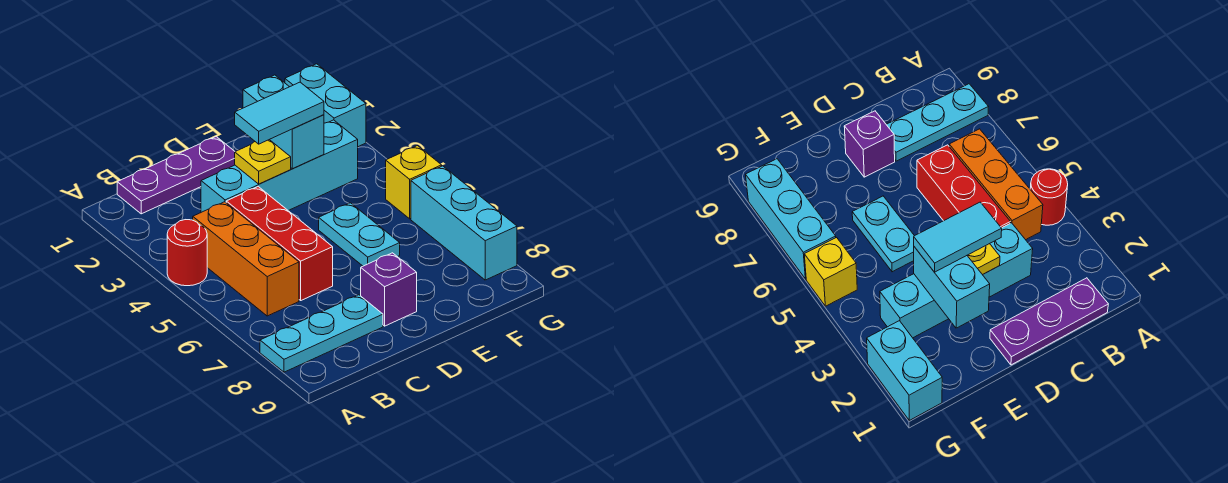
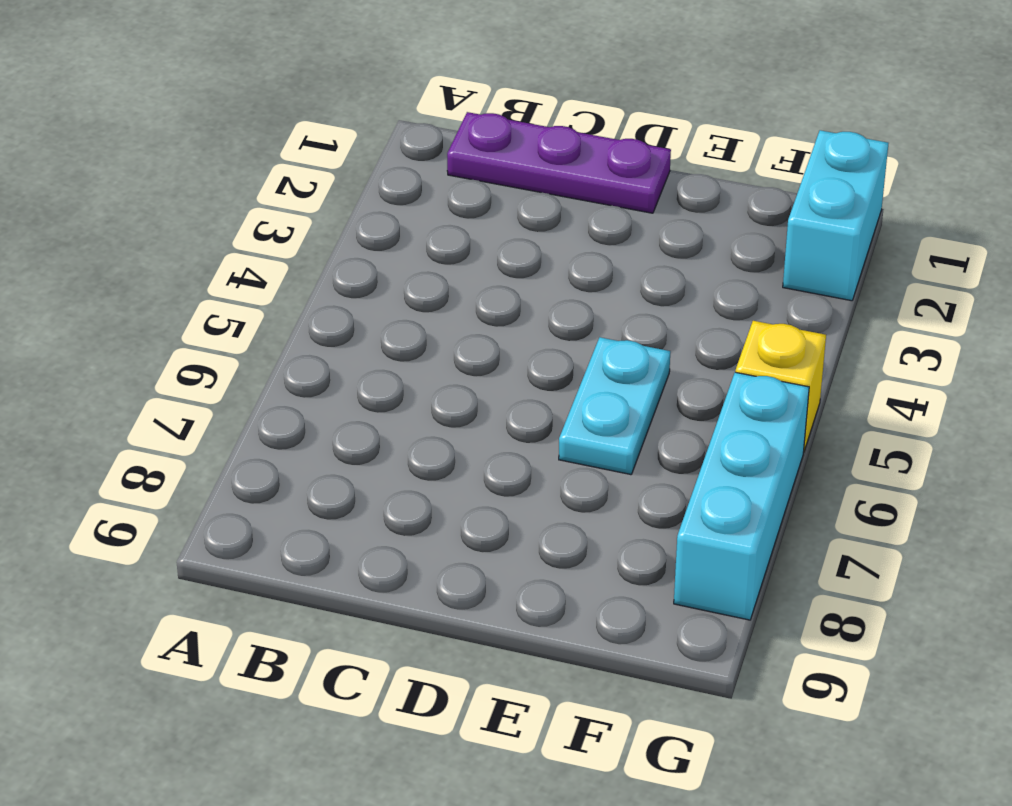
none -> red 1x1 round brick [167,220,207,286]
none -> cyan 1x3 plate [260,295,383,372]
none -> orange 1x3 brick [193,202,299,316]

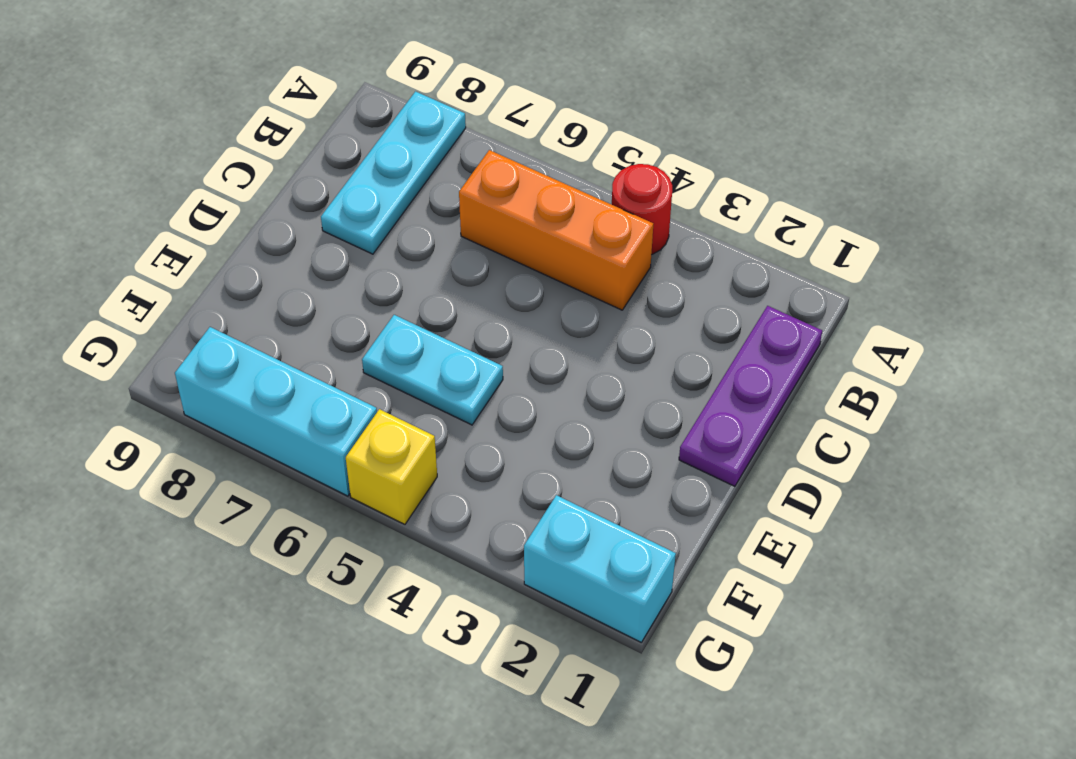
none -> cyan 1x4 brick [201,120,358,212]
none -> red 1x3 brick [226,187,333,300]
none -> purple 1x1 brick [361,253,417,326]

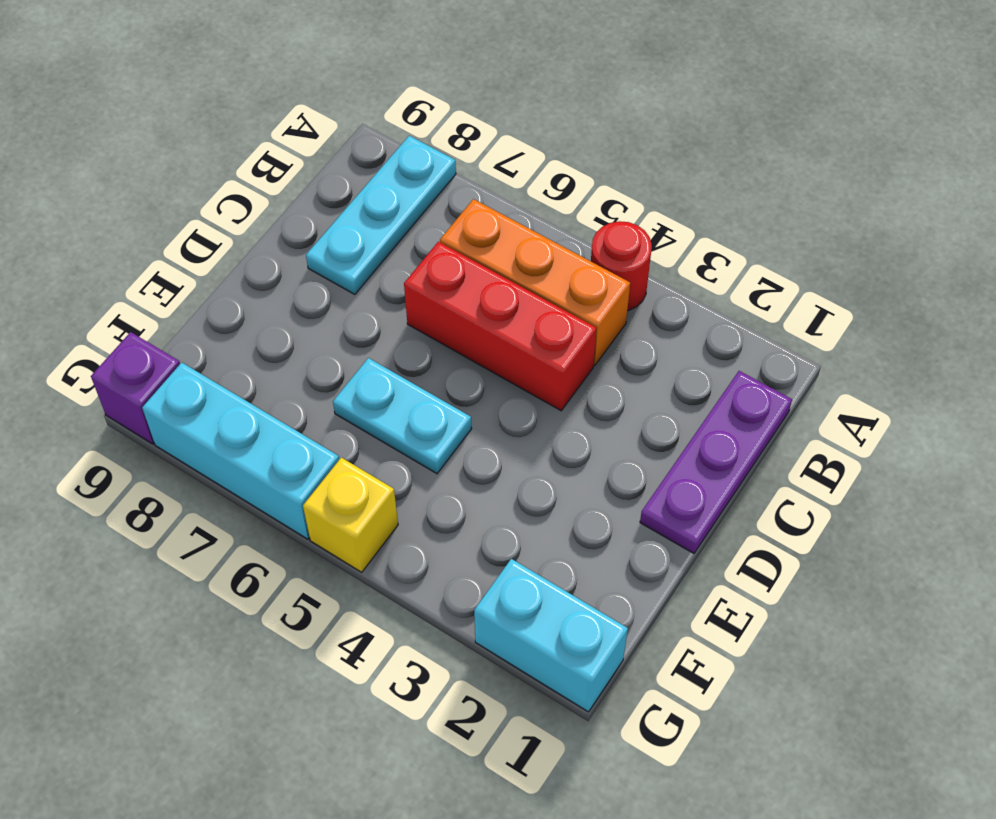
purple 1x1 brick [91,332,180,444] -> purple 1x1 brick moved to [361,253,417,326]
none -> cyan 1x4 brick [201,120,358,212]
none -> yellow 1x1 plate [235,140,291,184]
none -> cyan 1x2 brick [243,75,324,169]

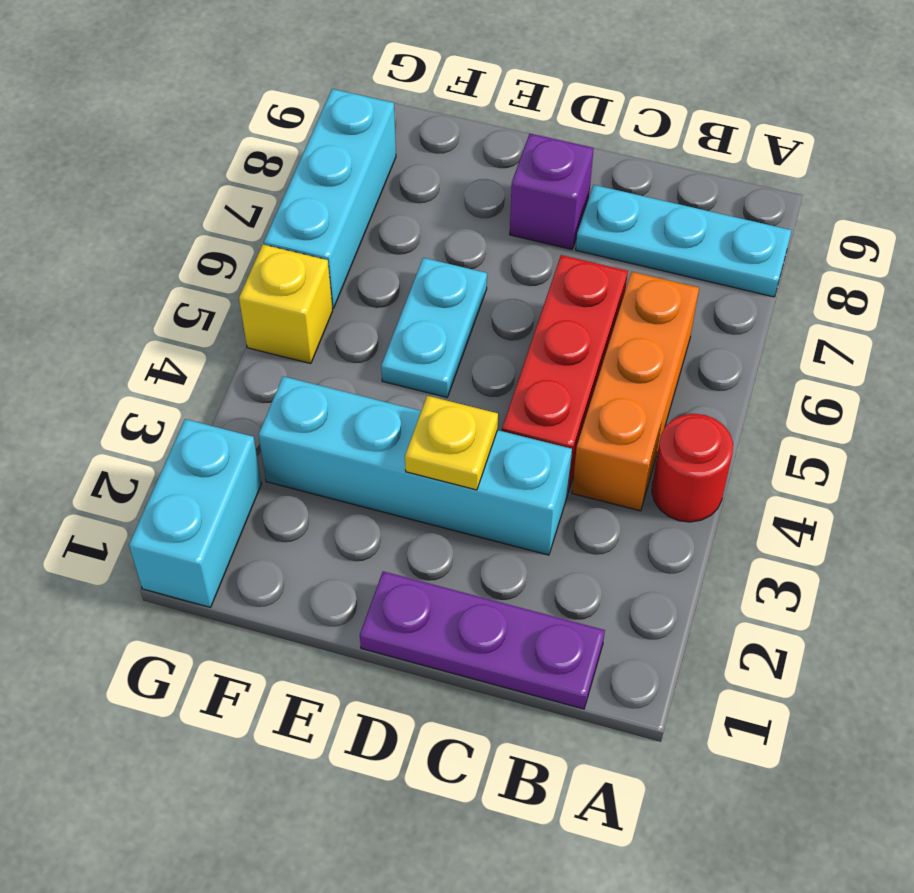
none -> cyan 1x2 brick [243,75,324,169]
none -> cyan 1x2 tile [235,82,324,144]

